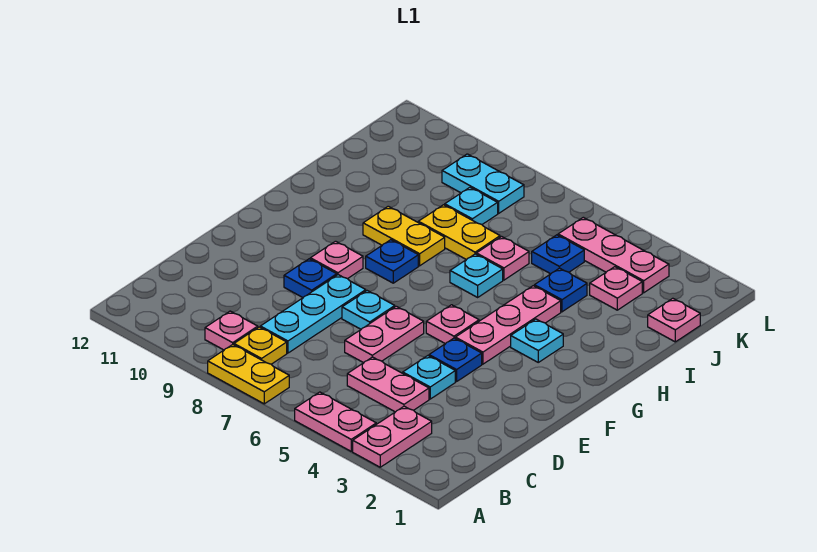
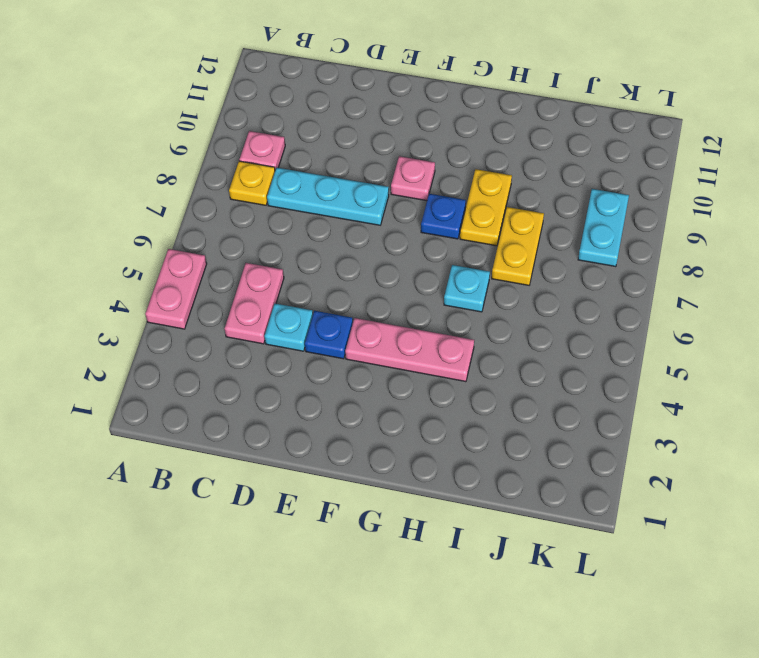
none -> pink 1x2 plate [353,406,432,467]
none -> yellow 1x2 plate [208,345,289,404]
none -> pink 1x2 plate [345,306,424,363]

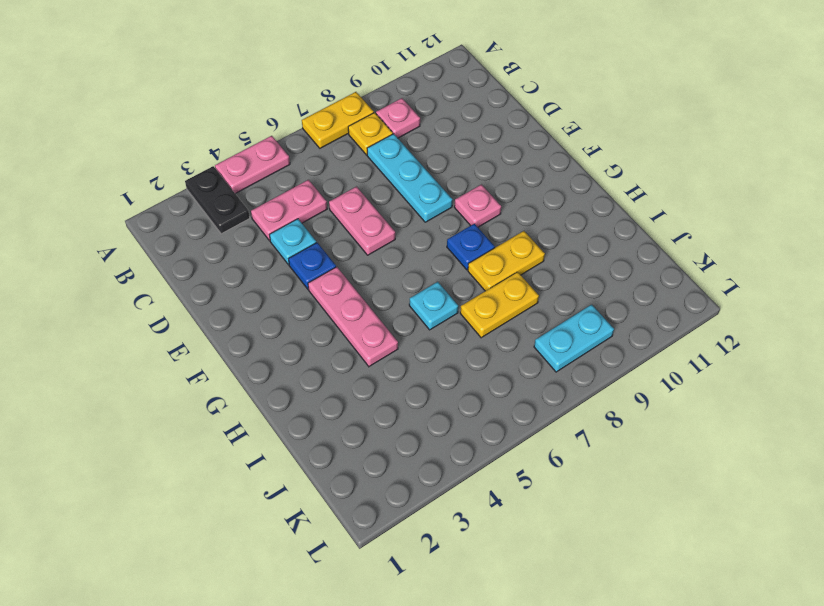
black 1x2 plate [185,166,250,234] -> pink 1x2 plate [353,406,432,467]
none -> cyan 1x1 plate [342,291,395,329]
none -> blue 1x1 plate [284,259,337,297]
none -> pink 1x1 plate [426,305,479,344]

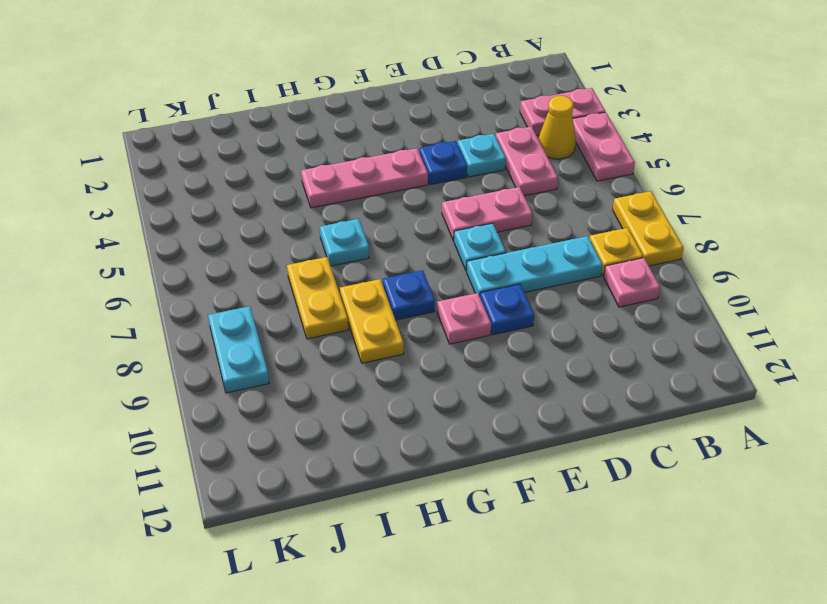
yellow 1x1 cone [539,96,576,159] -> none
none -> pink 1x1 plate [426,305,479,344]
none -> cyan 1x1 plate [511,319,563,362]
none -> blue 1x1 plate [534,268,587,312]

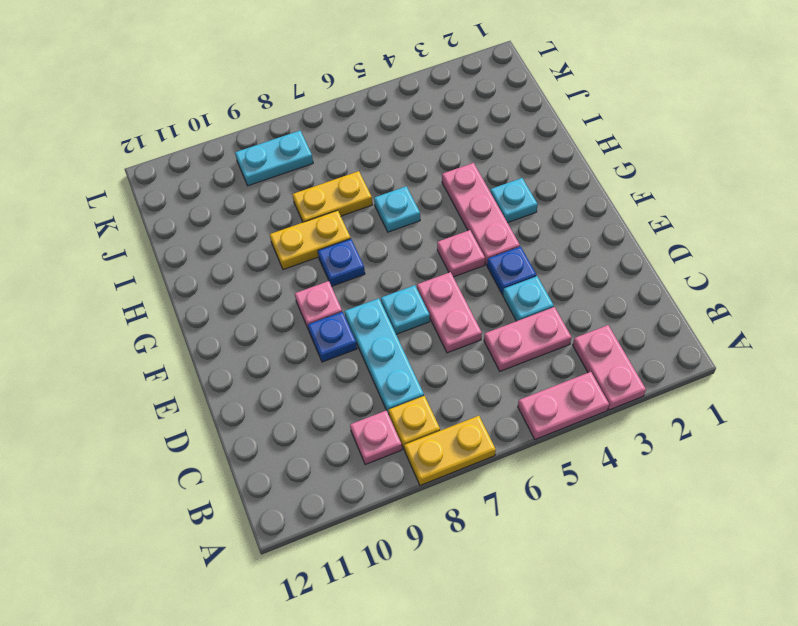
none -> blue 1x1 plate [534,268,587,312]
none -> pink 1x1 plate [476,237,529,280]
none -> pink 1x1 plate [648,298,700,342]

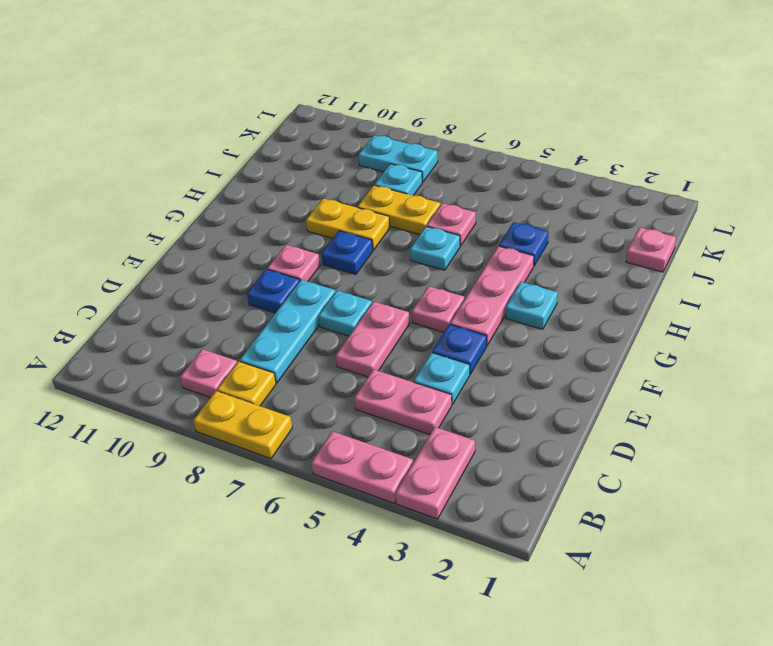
none -> pink 1x1 plate [590,267,642,310]
none -> blue 1x1 plate [532,235,584,274]
none -> pink 1x3 plate [558,217,669,293]

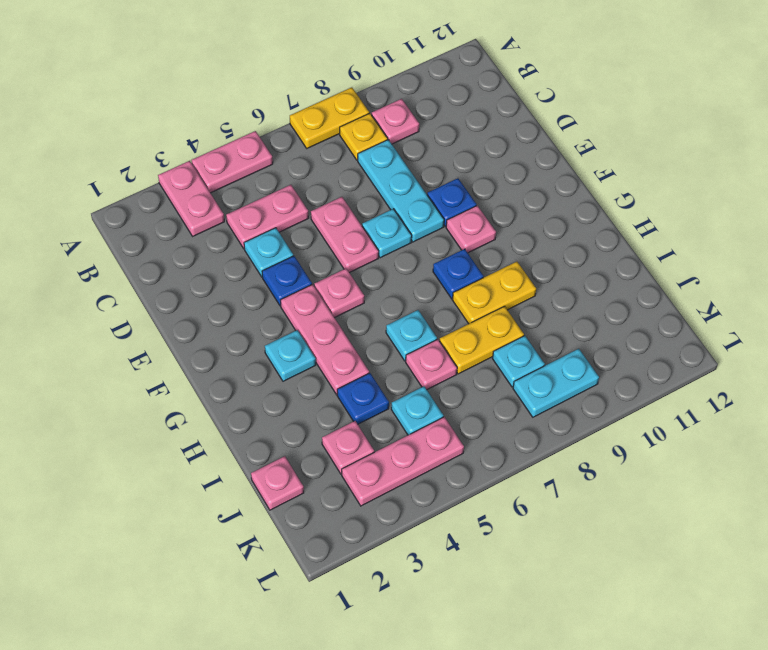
cyan 1x1 plate [391,386,444,435] -> blue 1x1 plate [532,235,584,274]

